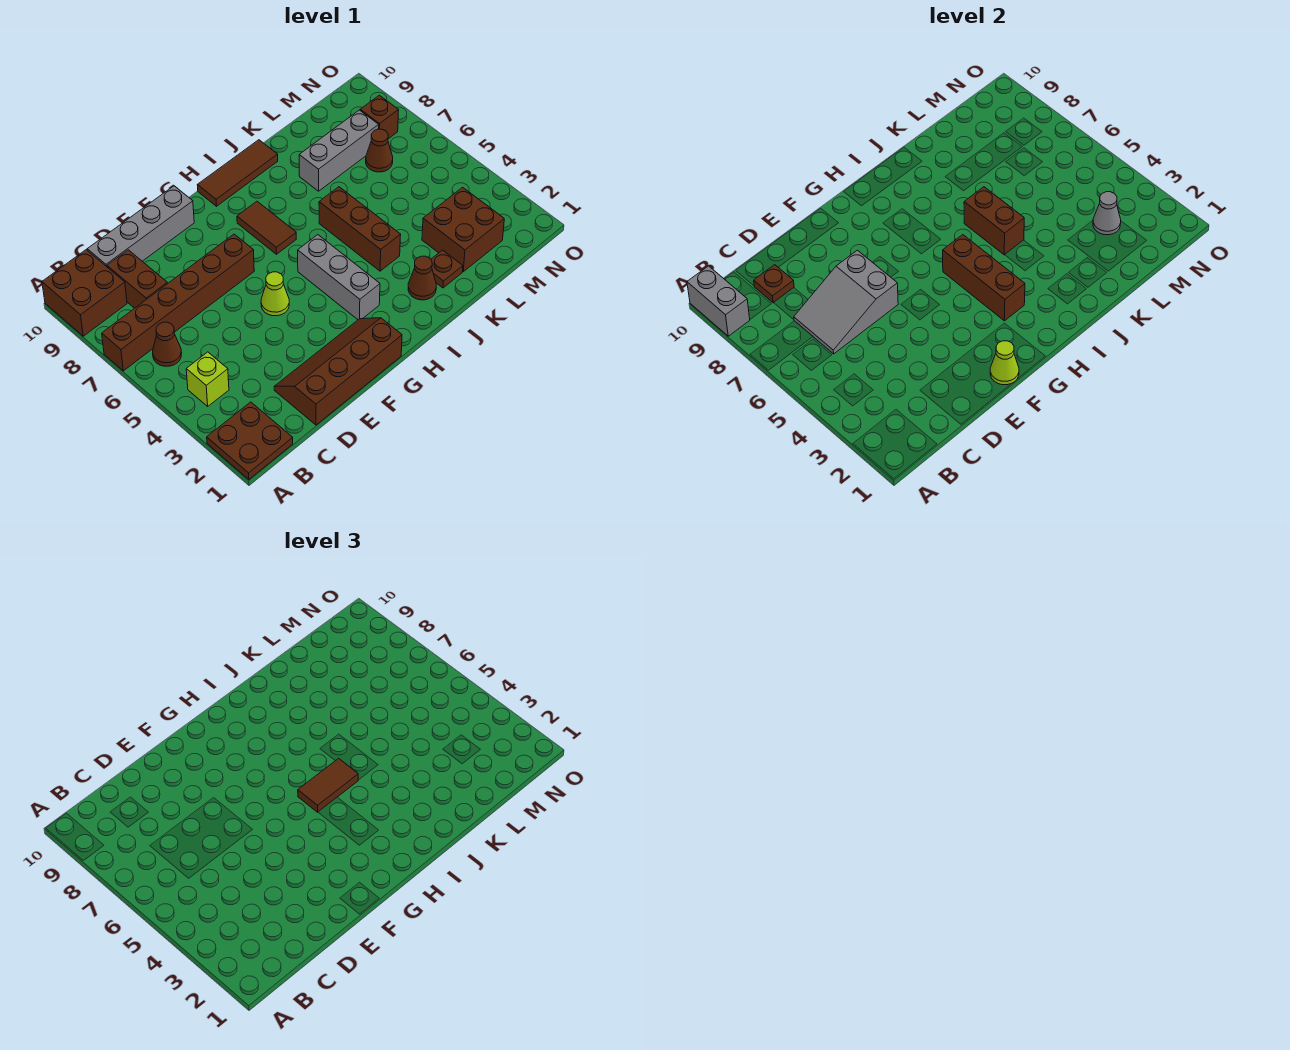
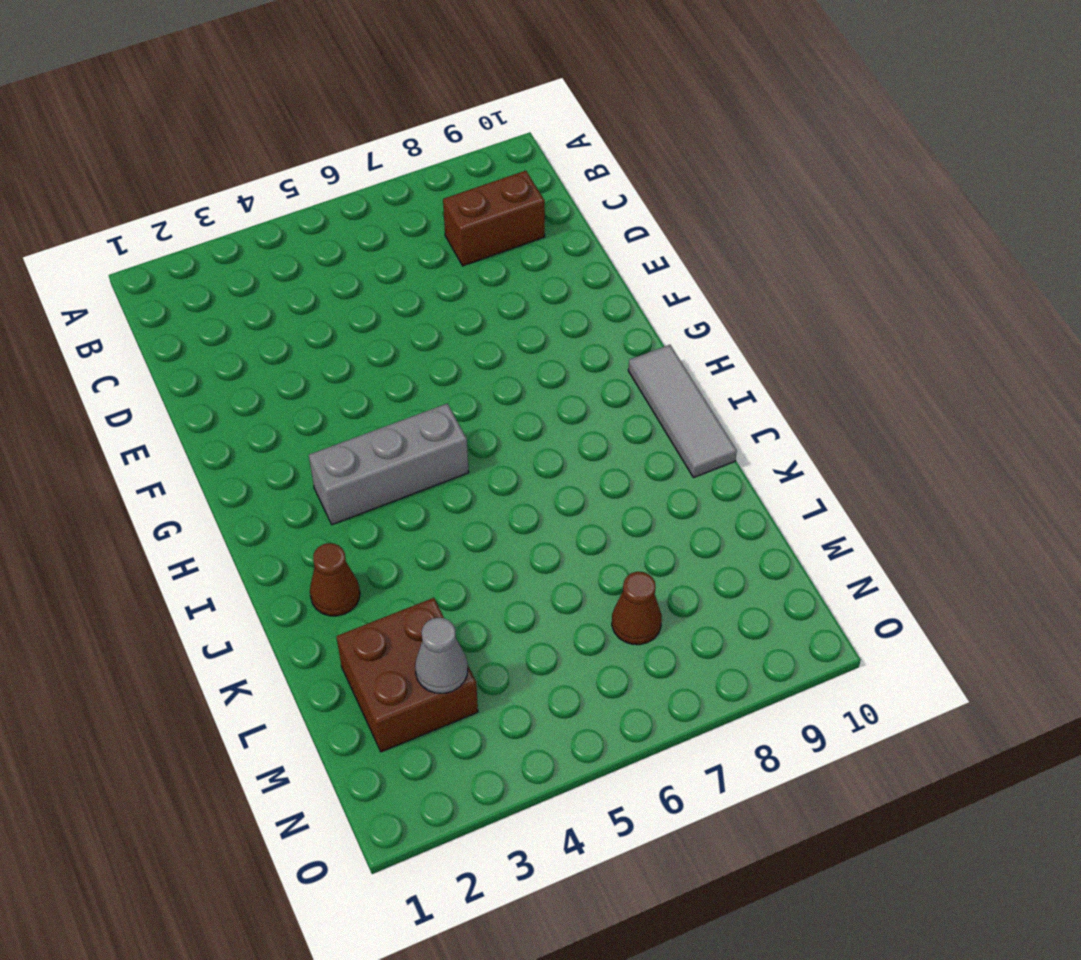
grey 1x3 tile [628,345,737,478] -> brown 1x3 tile [198,140,278,206]
none -> brown 2x2 plate [207,402,293,479]
none -> brown 1x6 brick [102,234,254,371]
none -> brown 2x2 brick [42,250,127,336]

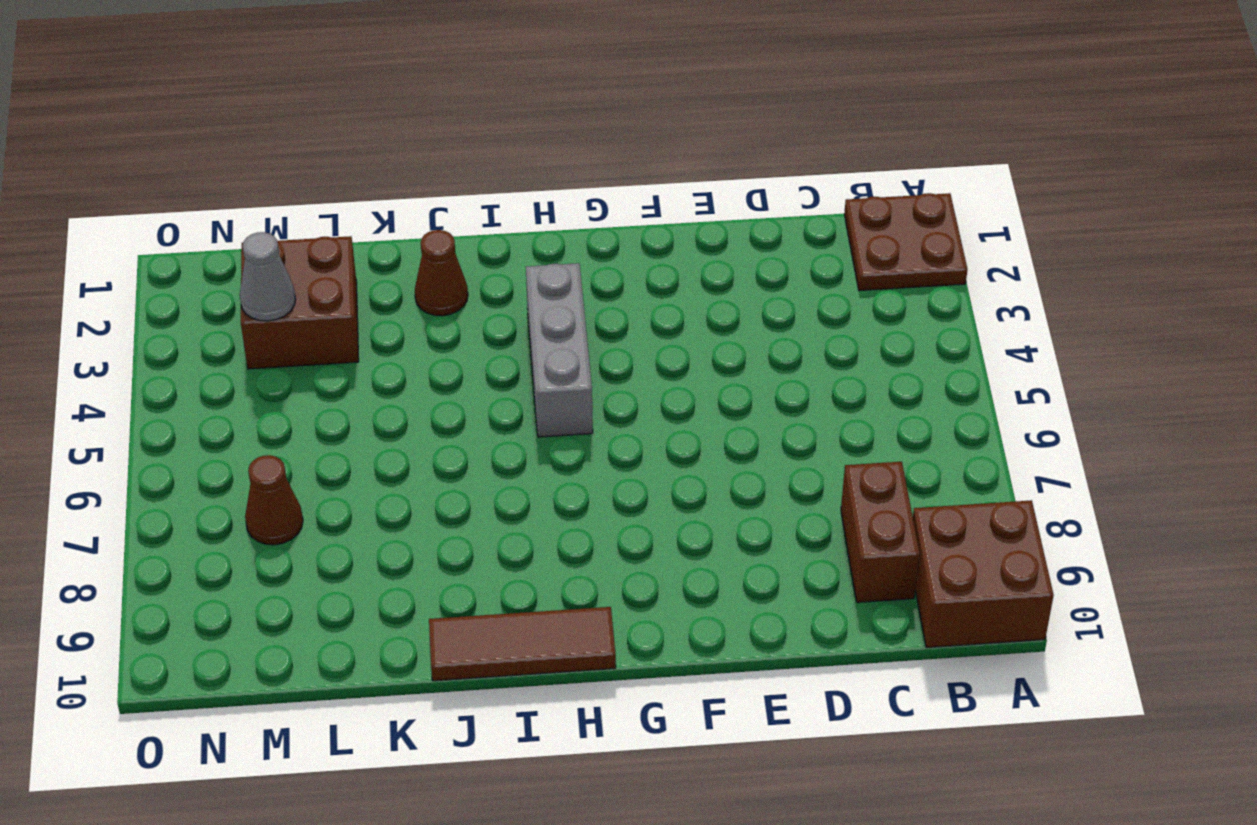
none -> brown 1x6 brick [102,234,254,371]
none -> lime 1x1 brick [186,352,229,406]
none -> brown 1x1 cone [153,322,182,366]

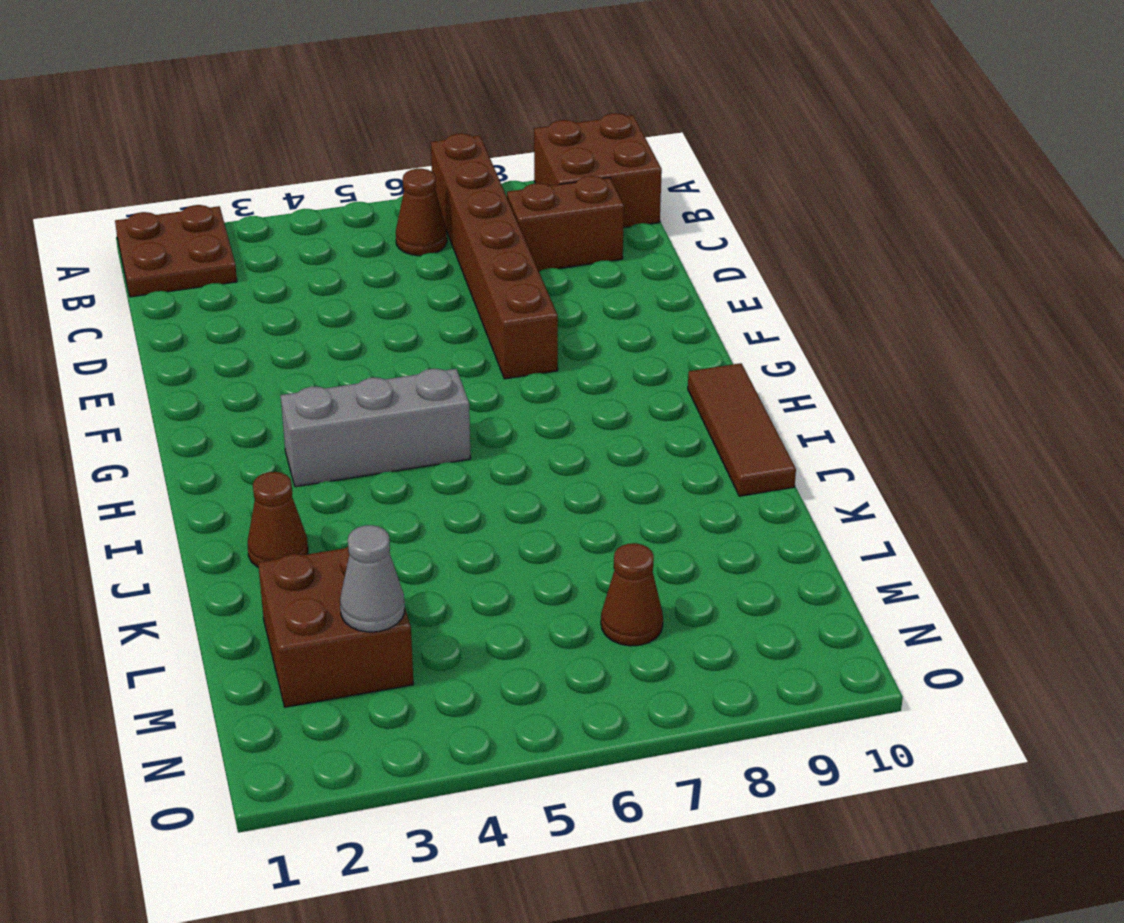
none -> lime 1x1 brick [186,352,229,406]
none -> grey 1x4 brick [87,186,194,267]
none -> brown 2x4 slope [274,318,402,425]

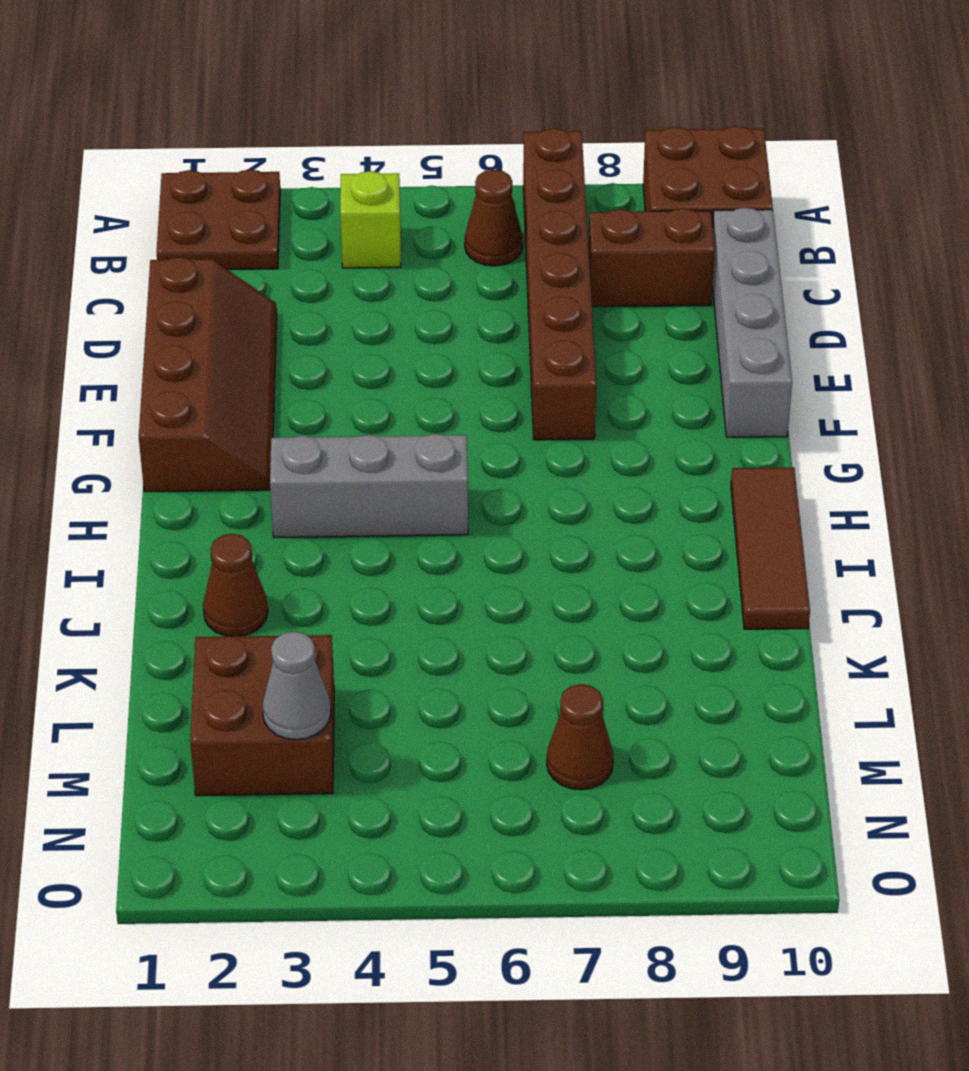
none -> lime 1x1 cone [261,272,289,316]
none -> brown 1x2 tile [237,201,296,254]
none -> brown 1x3 brick [319,187,401,271]

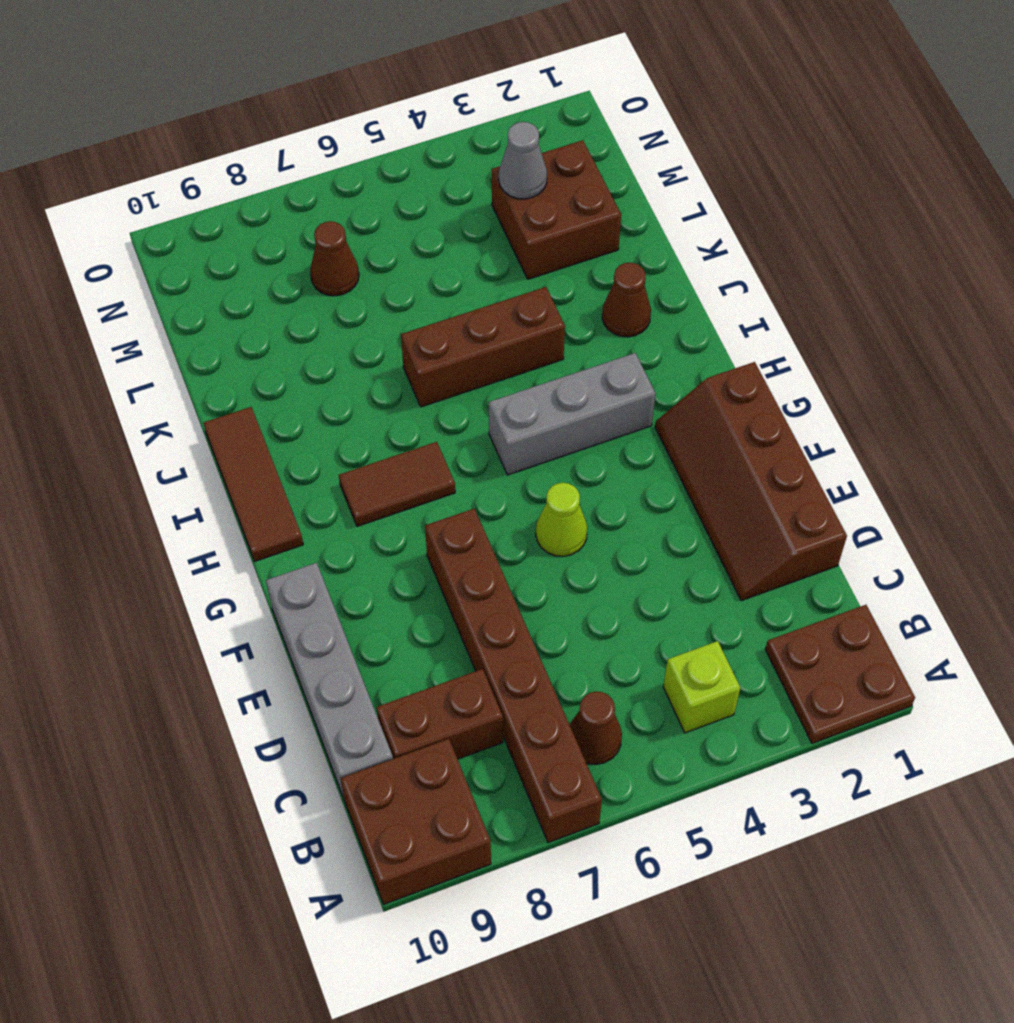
none -> brown 1x1 plate [431,250,463,288]
none -> grey 1x3 brick [299,110,379,191]
none -> brown 1x1 brick [360,95,399,139]

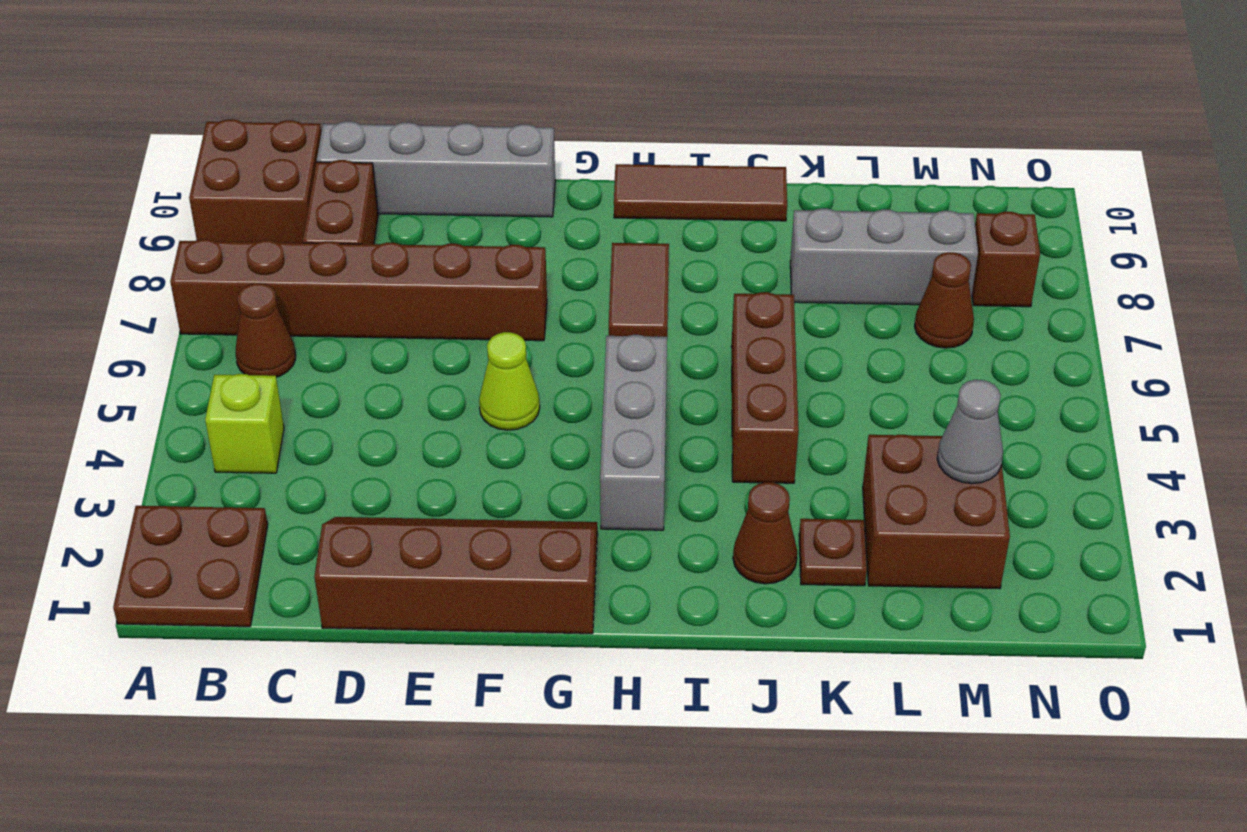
none -> grey 1x2 brick [687,266,750,336]
none -> grey 2x3 slope [794,250,898,354]
none -> brown 1x1 plate [754,265,794,303]

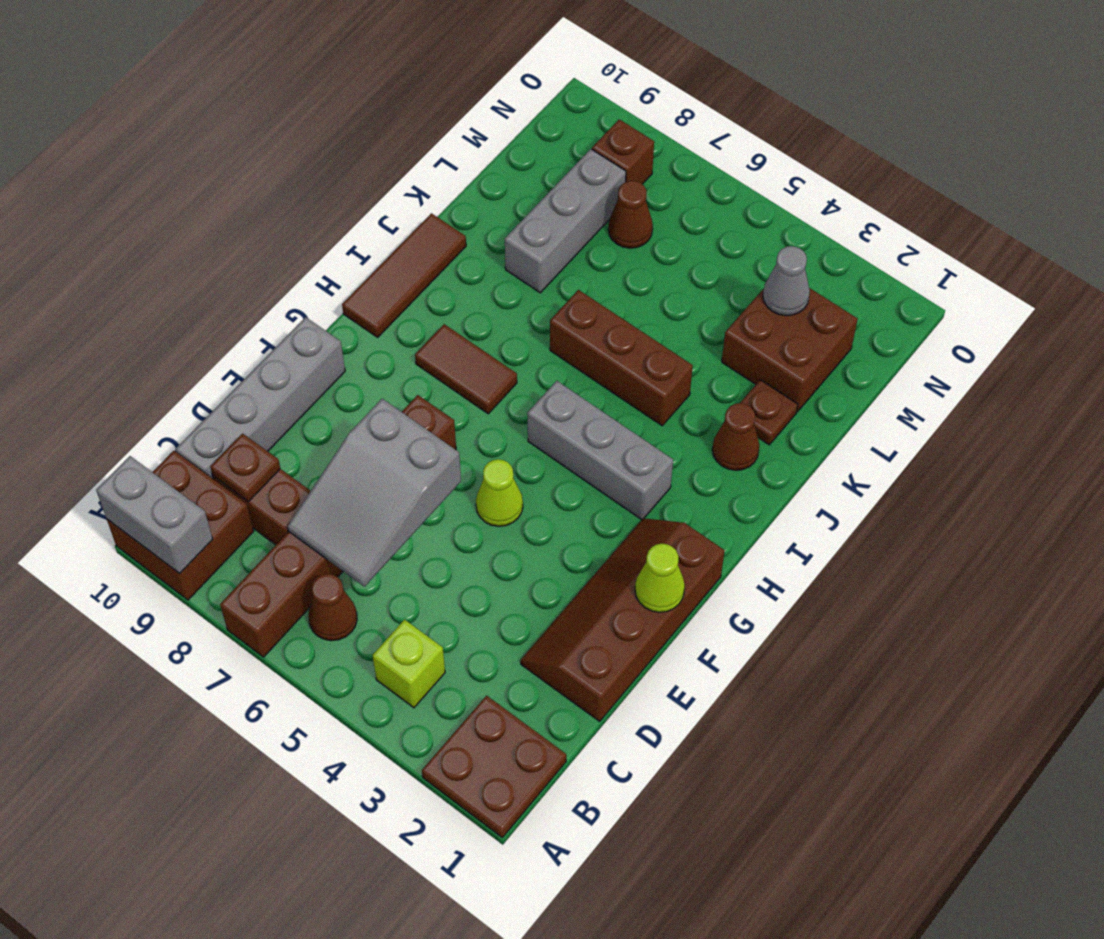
none -> brown 1x3 brick [943,235,1025,321]
none -> brown 1x2 brick [964,187,1024,255]
none -> brown 1x2 tile [298,758,358,812]

